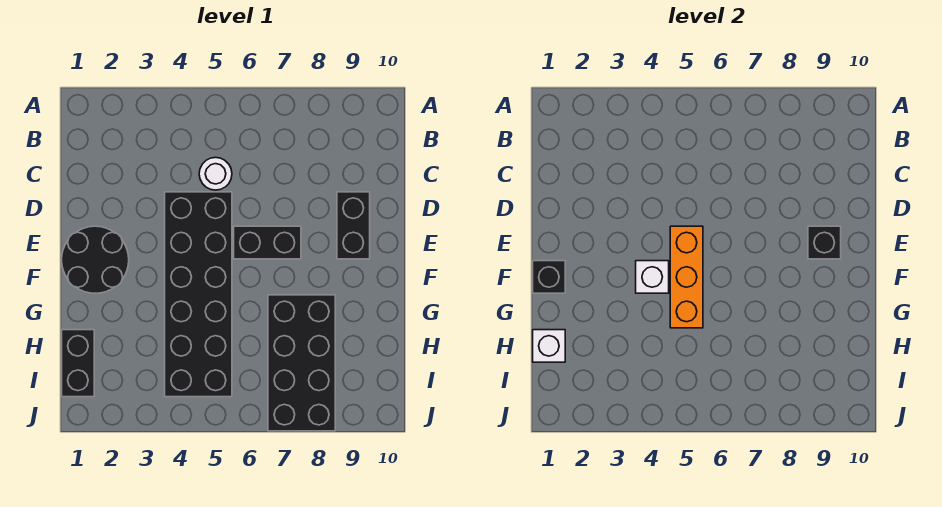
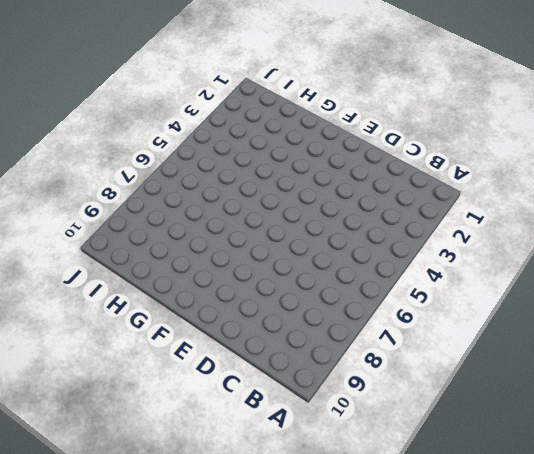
none -> white 1x1 round brick [199,157,232,190]
none -> black 2x6 brick [165,192,232,397]
none -> black 1x2 brick [337,192,370,259]

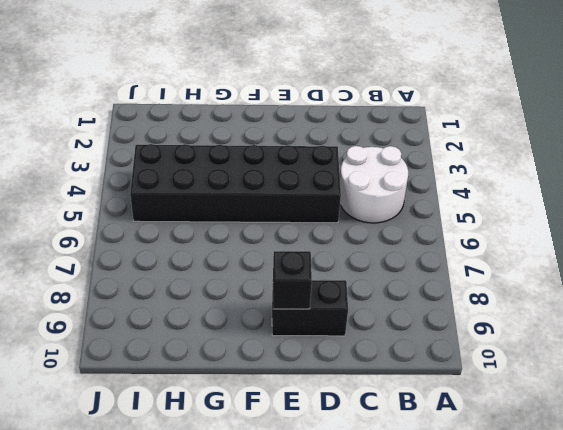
white 2x2 round brick [340,146,408,223] -> white 1x1 round brick [199,157,232,190]
none -> black 2x2 round brick [62,226,129,293]
none -> black 1x2 brick [234,226,301,259]
none -> black 2x4 brick [268,295,335,431]

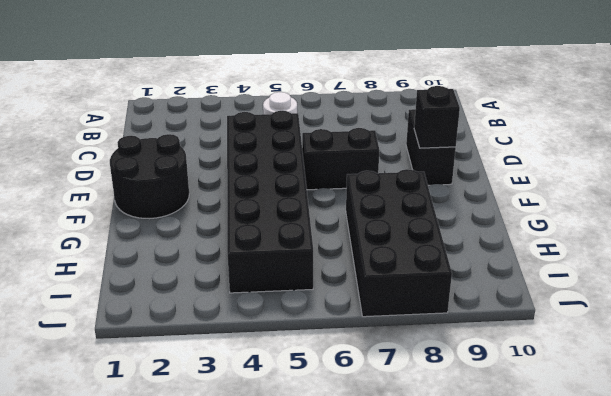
none -> black 1x2 brick [62,330,94,397]
none -> orange 1x3 brick [670,226,703,328]
none -> black 1x1 brick [533,261,565,293]

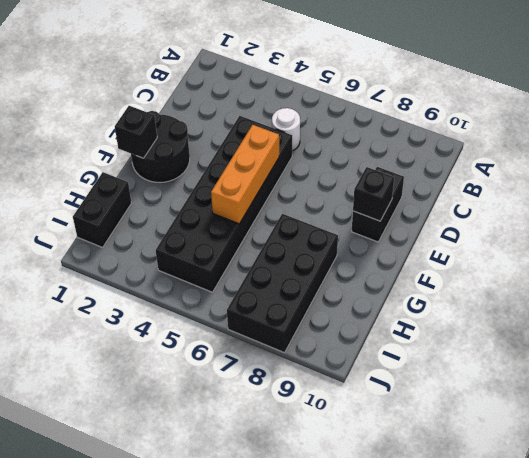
none -> black 1x2 brick [234,226,301,259]
none -> white 1x1 brick [636,261,669,293]
none -> white 1x1 brick [533,330,565,362]

